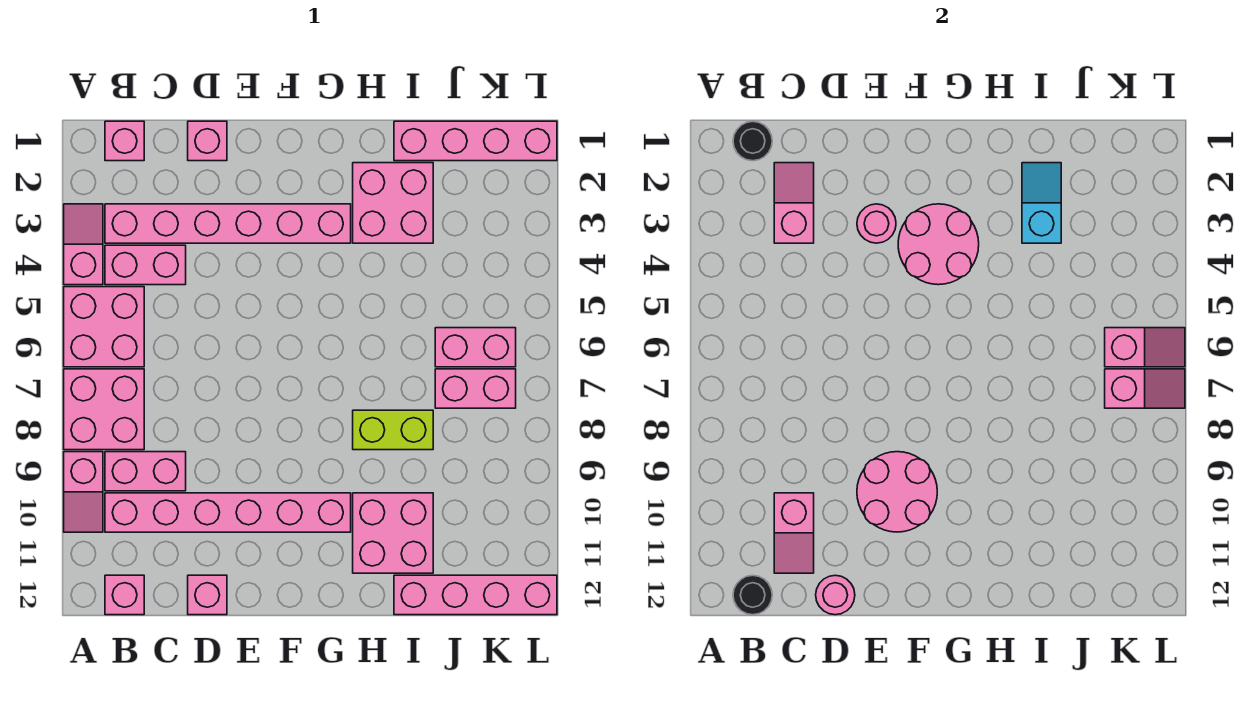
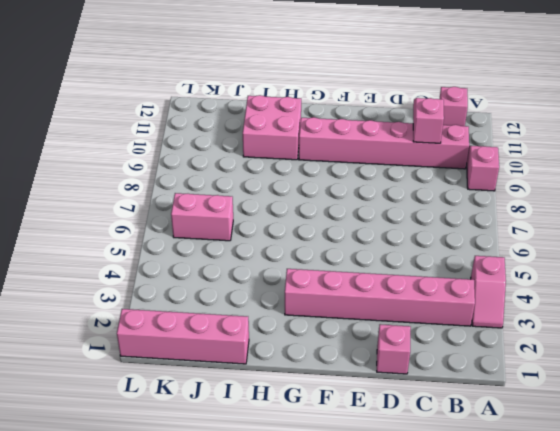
none -> pink 2x2 brick [64,287,144,367]
none -> pink 2x2 brick [64,369,144,450]
none -> pink 1x1 brick [105,121,144,161]
none -> pink 1x2 brick [105,245,186,285]

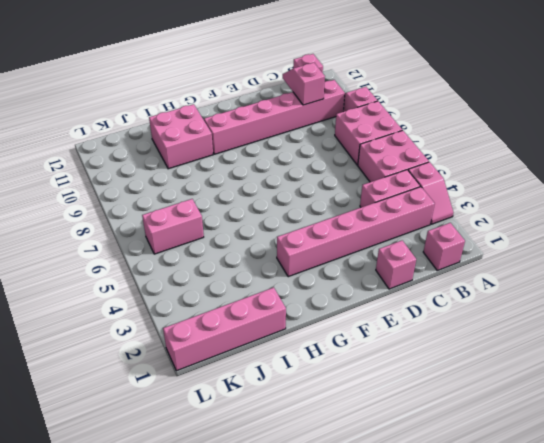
none -> pink 1x2 brick [105,452,186,491]
none -> pink 1x1 brick [188,575,227,615]
none -> pink 2x2 brick [353,163,433,243]
none -> lime 1x2 brick [353,410,433,450]

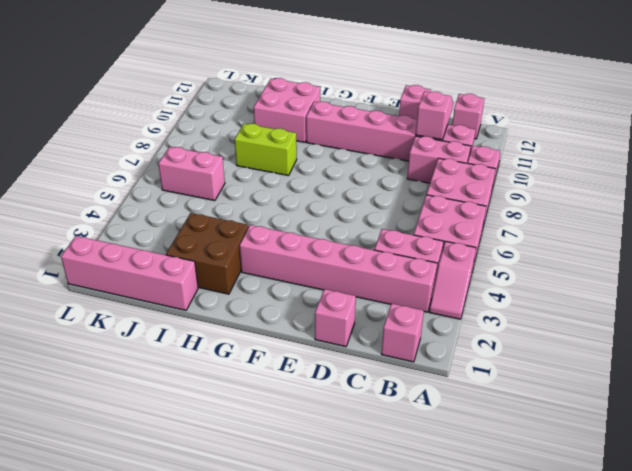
brown 2x2 brick [166,213,249,294] -> pink 2x2 brick [353,163,433,243]
none -> pink 1x4 brick [394,575,557,615]
none -> pink 1x2 brick [435,369,516,408]
none -> black 1x1 round brick [733,121,772,161]
none -> black 1x1 round brick [733,575,772,615]

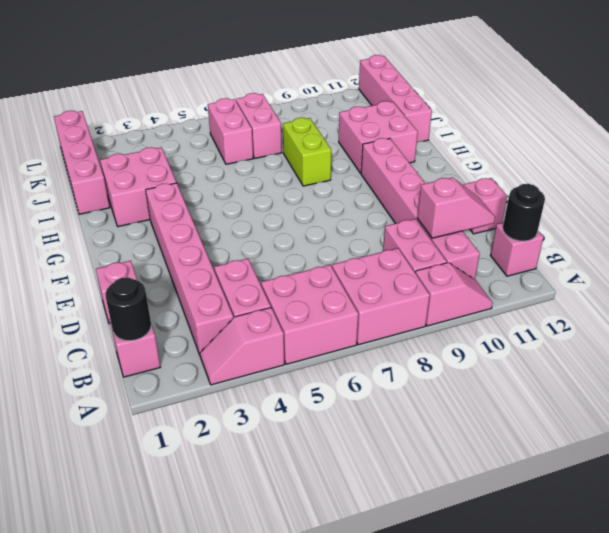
none -> pink 1x2 slope [774,163,814,243]
none -> pink 1x1 round brick [816,575,855,615]
none -> pink 1x1 round brick [857,204,896,243]
none -> pink 2x2 round brick [857,452,937,532]

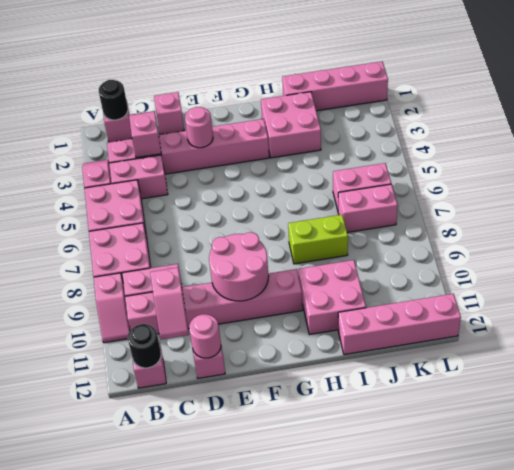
none -> pink 2x2 round brick [898,204,979,285]
none -> cyan 1x2 slope [1022,163,1061,243]
none -> pink 1x2 slope [1105,328,1185,367]
none -> pink 1x2 slope [1105,369,1185,408]

